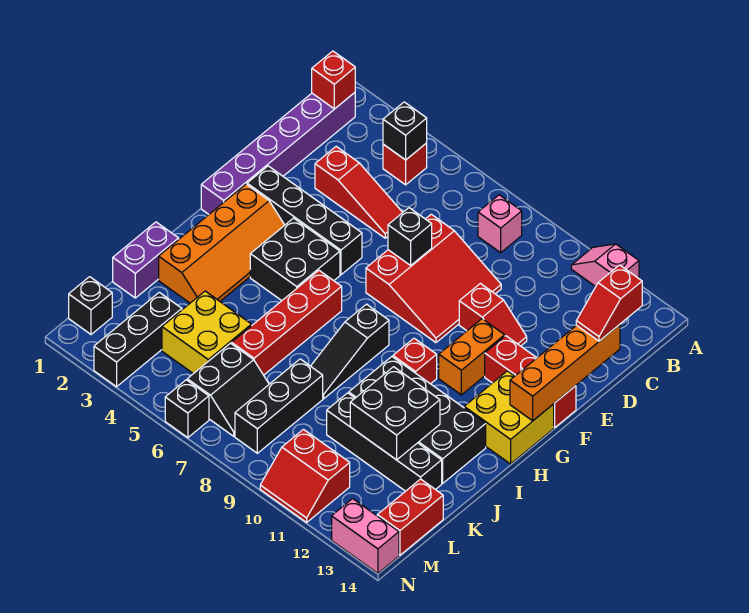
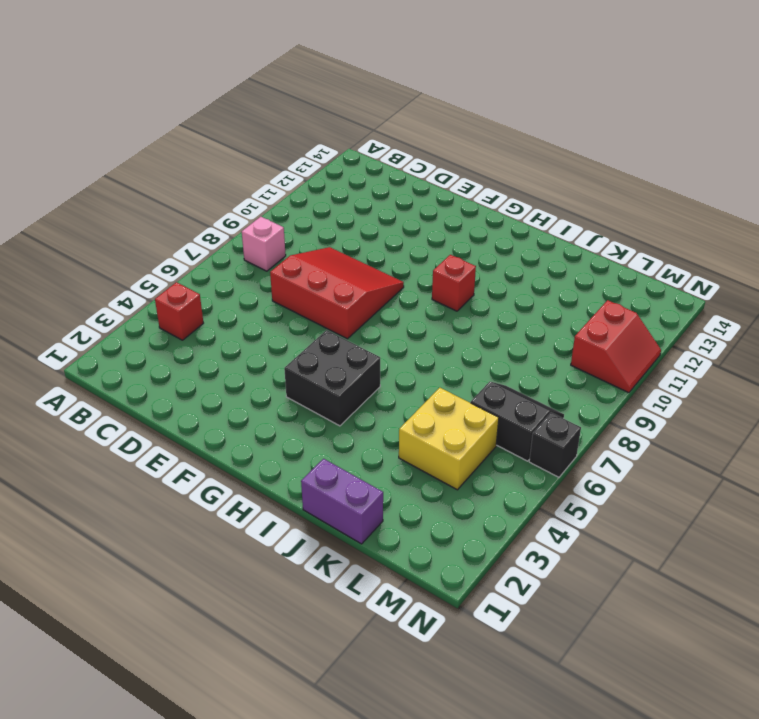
none -> pink 1x2 slope [571,244,639,287]
none -> purple 1x6 brick [201,93,355,214]
none -> red 1x3 slope [315,147,403,238]
none -> red 1x2 slope [459,284,527,346]

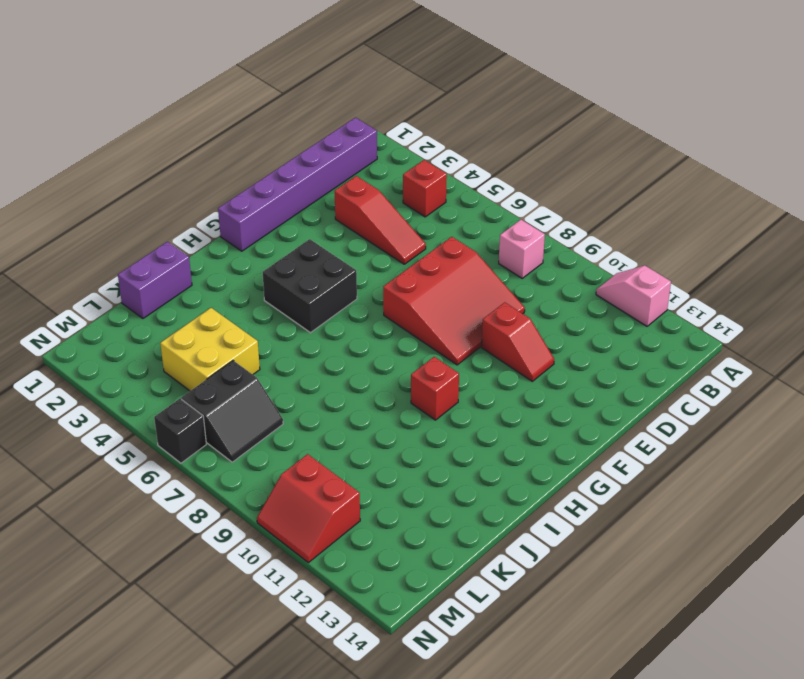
none -> black 1x4 brick [247,166,362,275]
none -> orange 1x2 brick [439,319,505,395]
none -> red 1x3 brick [485,336,576,427]
none -> orange 2x4 slope [159,184,284,303]

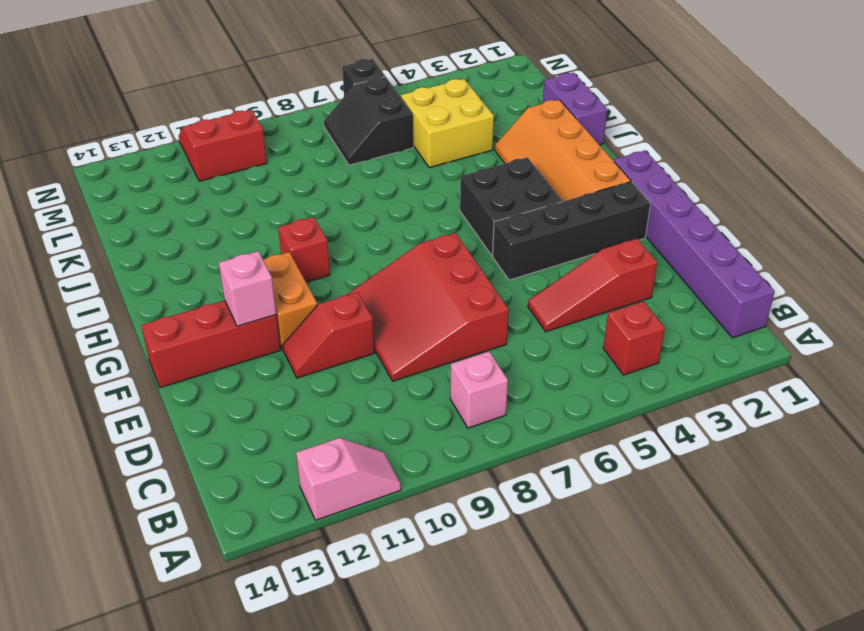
pink 1x1 brick [219,251,276,326] -> none
none -> yellow 2x2 brick [464,371,554,464]
none -> red 1x4 brick [232,271,342,375]
none -> black 1x3 slope [311,304,389,399]
none -> black 2x4 brick [349,357,486,483]

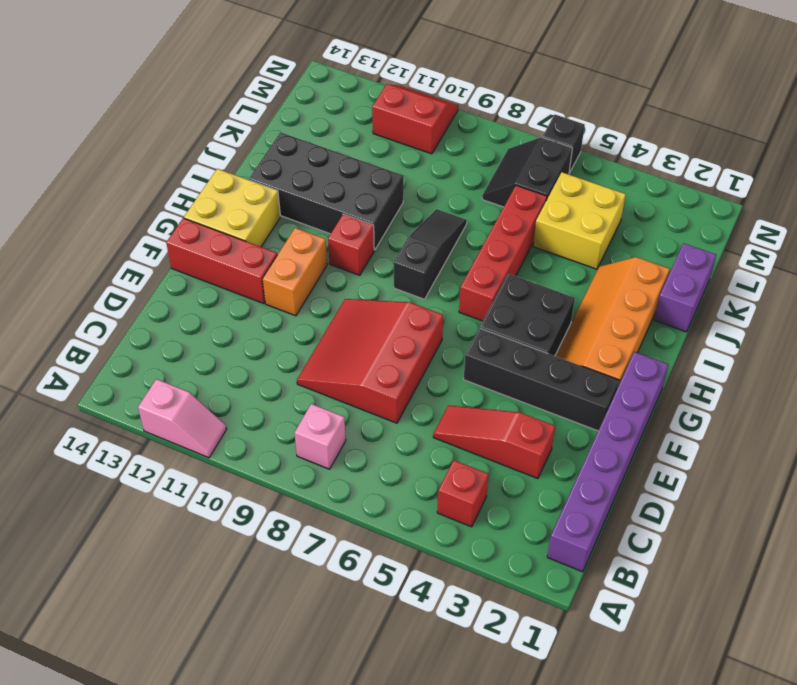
none -> red 1x2 slope [459,284,527,346]
none -> black 1x3 brick [235,359,323,453]
none -> black 1x4 brick [327,393,442,491]
none -> black 1x3 brick [94,292,182,387]

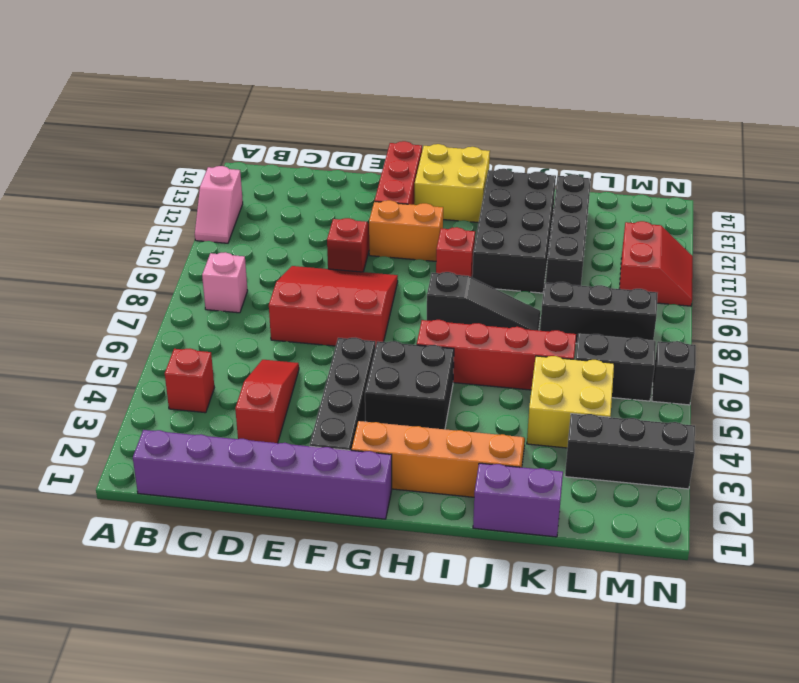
none -> red 1x2 brick [377,479,443,555]
none -> black 1x1 brick [69,277,112,334]
none -> pink 1x2 brick [332,499,399,573]
none -> red 1x1 brick [312,51,355,109]

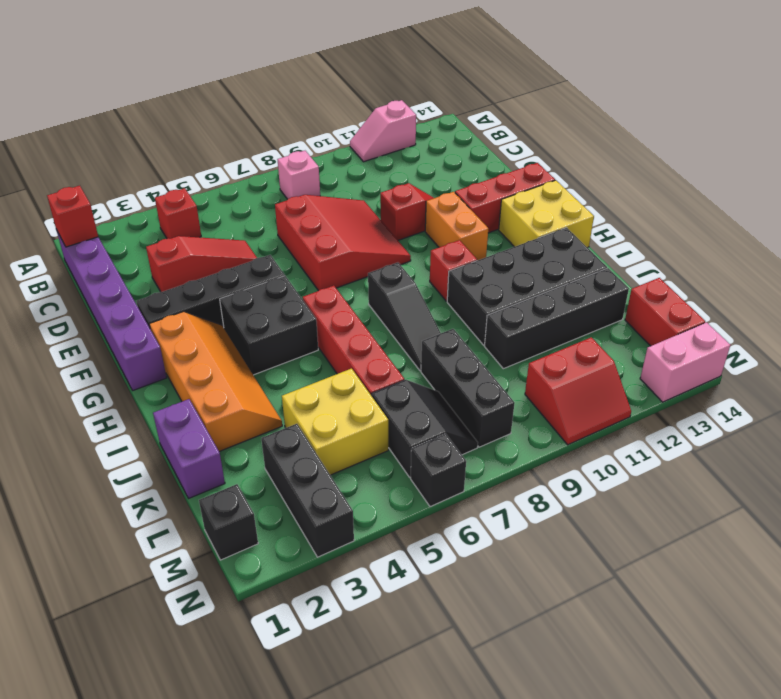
none -> black 1x1 brick [383,102,427,160]
none -> orange 1x4 brick [510,325,620,421]
none -> black 1x1 brick [388,208,432,265]
none -> black 2x2 brick [350,367,440,460]

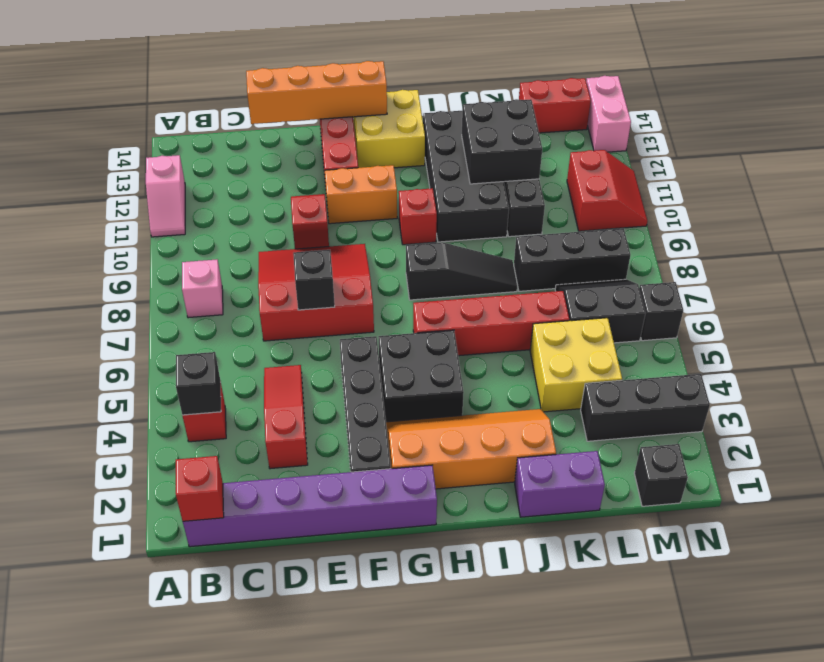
none -> red 1x2 slope [576,265,642,341]

